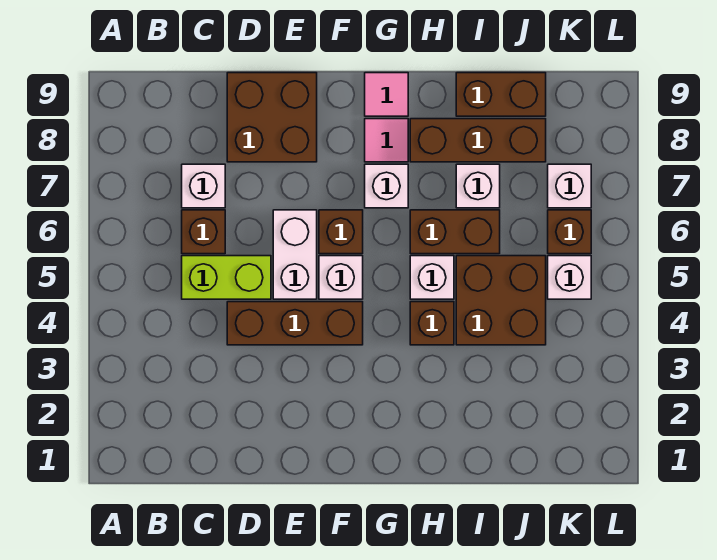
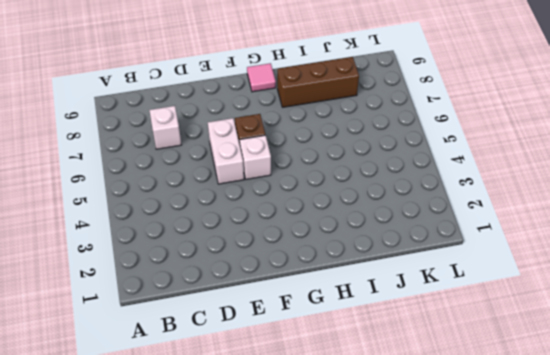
none -> lime 1x2 brick [182,256,271,299]
none -> brown 1x1 brick [182,210,225,254]
none -> brown 1x3 brick [227,302,363,345]

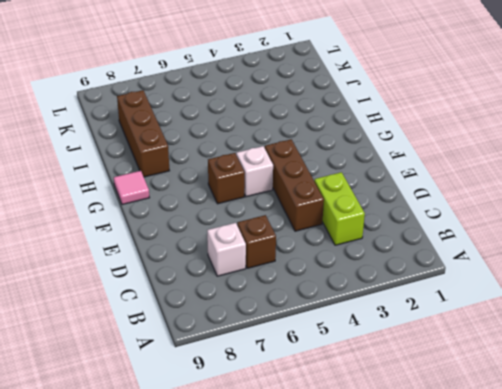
lime 1x2 brick [314,172,365,245] -> lime 1x2 brick moved to [182,256,271,299]
none -> brown 2x2 brick [227,73,317,162]
none -> white 1x2 brick [273,210,317,299]
none -> white 1x1 brick [365,164,408,208]

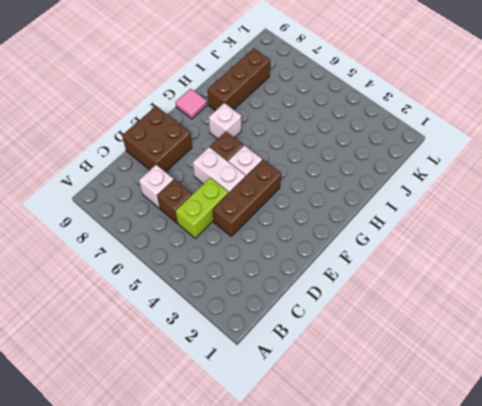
none -> pink 1x1 tile [365,119,408,162]
none -> brown 1x1 brick [410,302,454,345]
none -> white 1x1 brick [410,256,454,299]

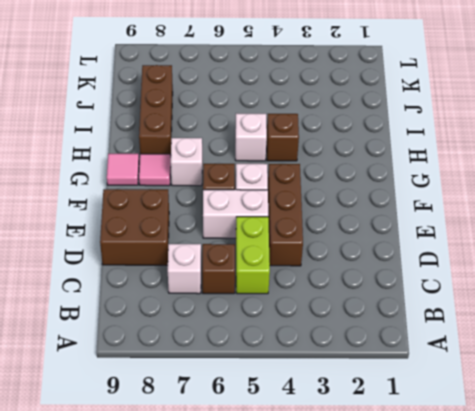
none -> brown 1x2 brick [410,210,500,254]
none -> brown 2x2 brick [456,256,546,345]
none -> white 1x1 brick [456,164,500,208]

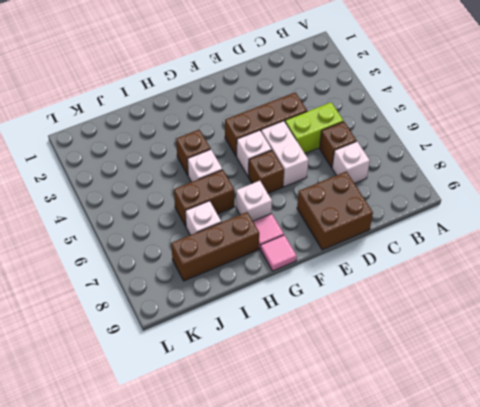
none -> brown 2x2 brick [456,256,546,345]
none -> brown 1x2 brick [456,73,546,116]
none -> white 1x1 brick [548,256,591,299]

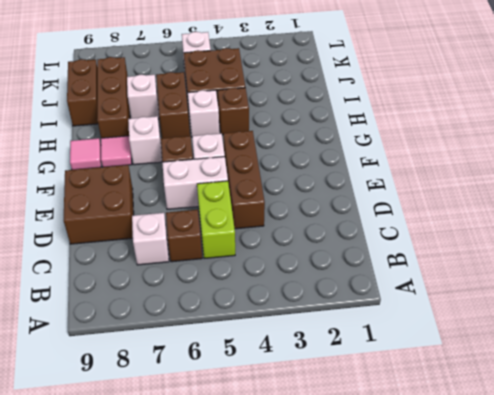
none -> brown 1x1 brick [548,210,591,254]
none -> white 1x1 brick [548,164,591,208]

